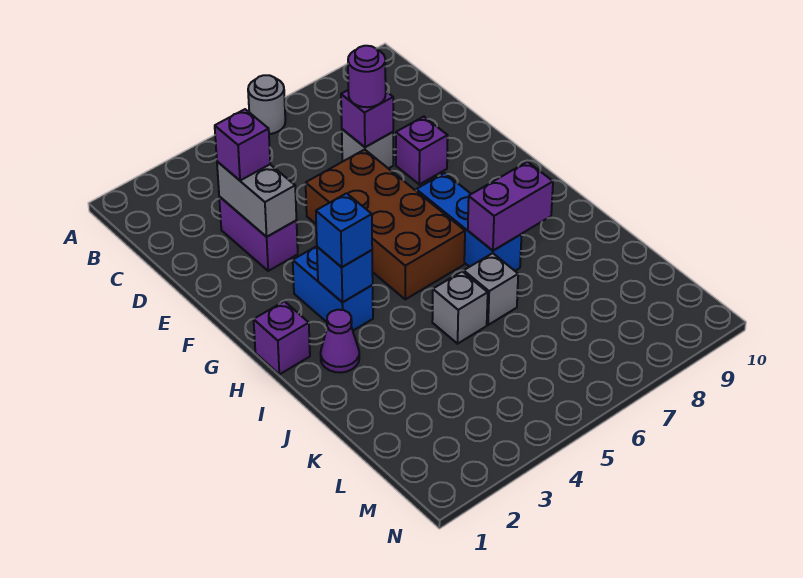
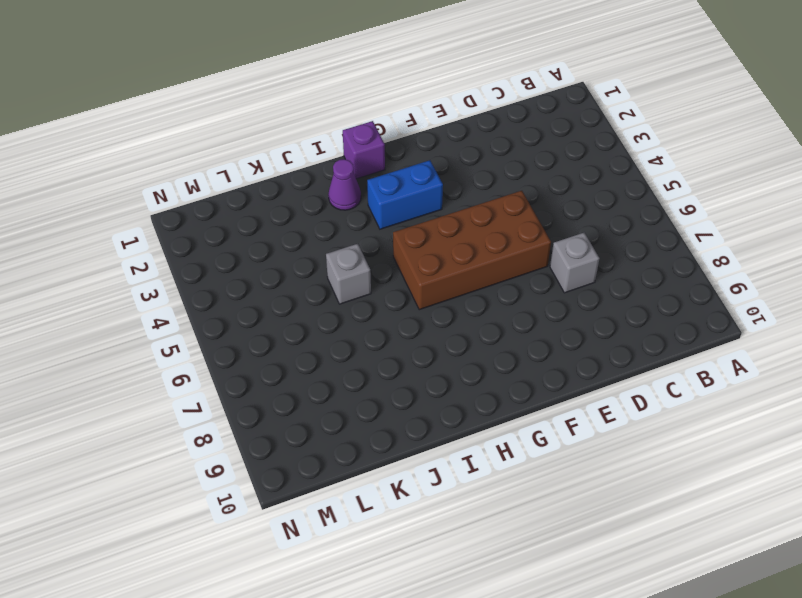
none -> grey 1x1 round brick [248,75,285,134]
none -> purple 1x2 brick [219,197,298,271]
none -> purple 1x1 brick [396,117,448,184]

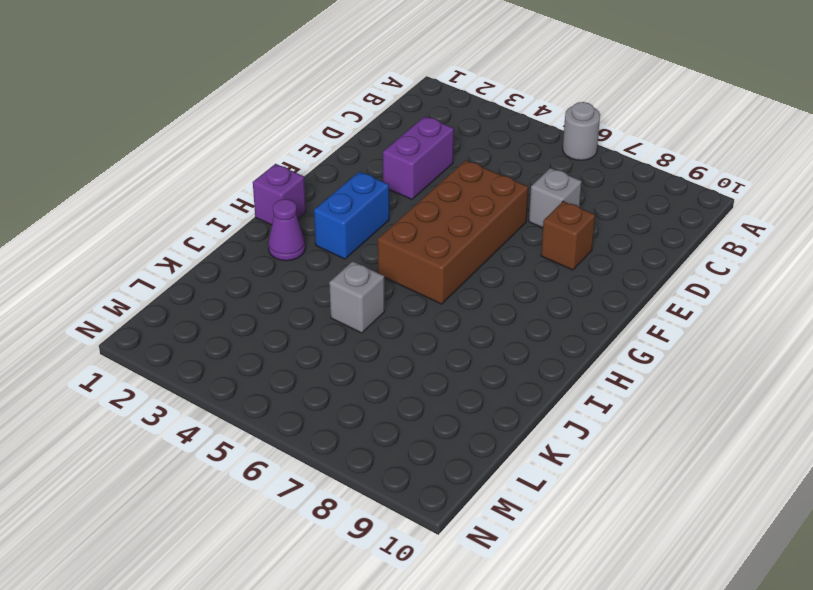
brown 1x1 brick [541,201,595,270] -> purple 1x1 brick [396,117,448,184]
none -> blue 1x3 brick [416,173,522,271]
none -> grey 1x1 brick [464,253,518,325]
none -> grey 1x2 brick [217,162,296,237]

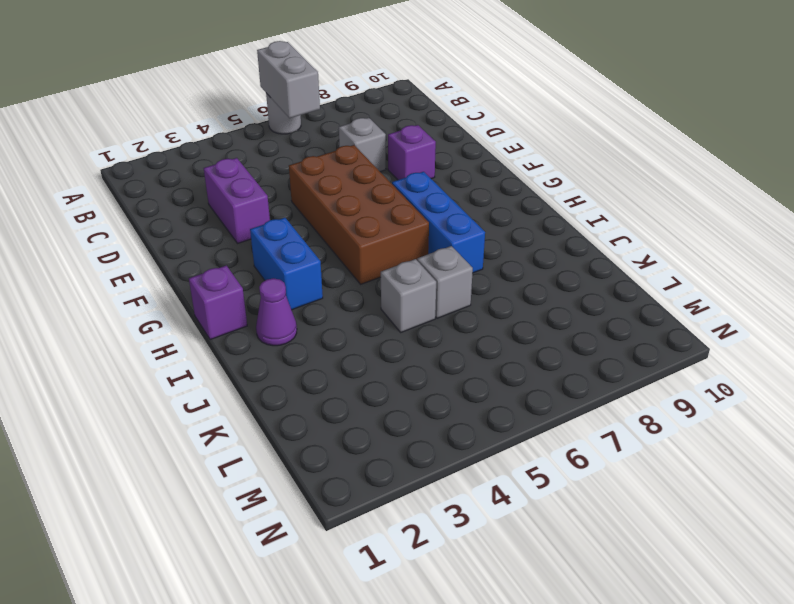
grey 1x2 brick [257,41,320,118] -> grey 1x2 brick moved to [217,162,296,237]
none -> purple 1x1 brick [341,90,393,147]
none -> blue 1x1 brick [317,247,373,302]
none -> purple 1x2 brick [468,162,553,251]

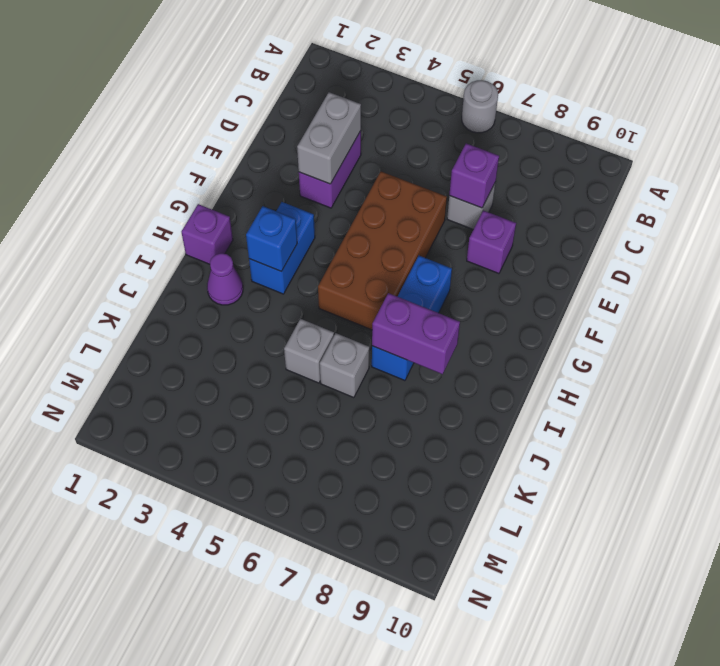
none -> purple 1x1 brick [215,109,270,181]
none -> purple 1x1 round brick [348,46,386,107]
none -> blue 1x1 brick [316,193,372,267]

